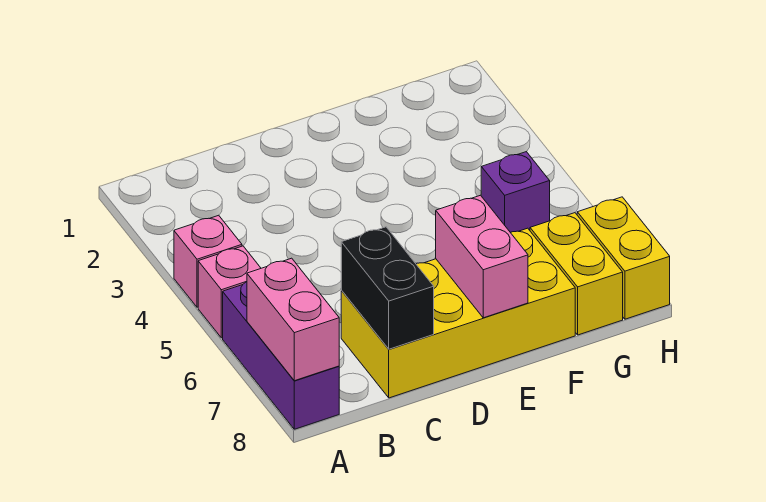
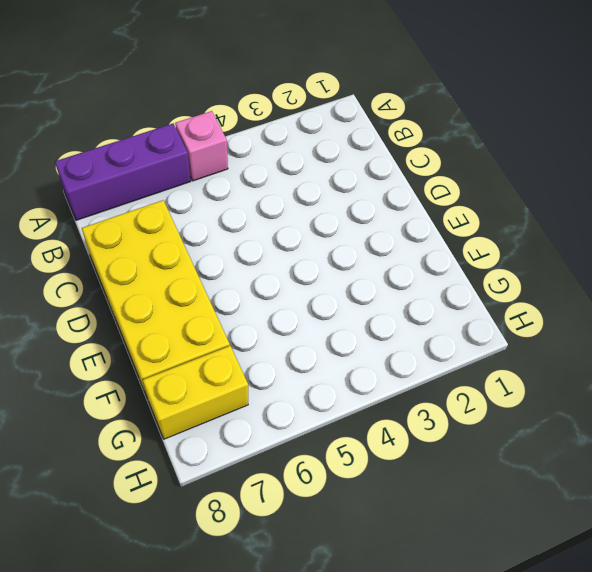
none -> pink 1x1 brick [174,215,242,307]
none -> purple 1x1 brick [481,152,550,232]

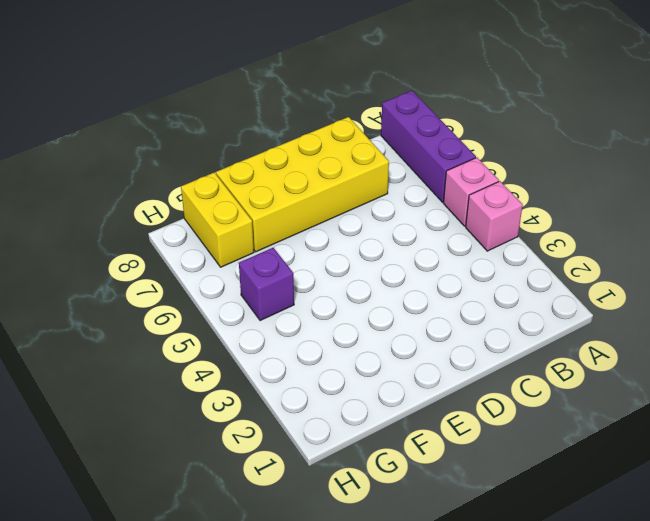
none -> yellow 1x2 brick [577,197,670,319]
none -> pink 1x2 brick [247,258,339,381]

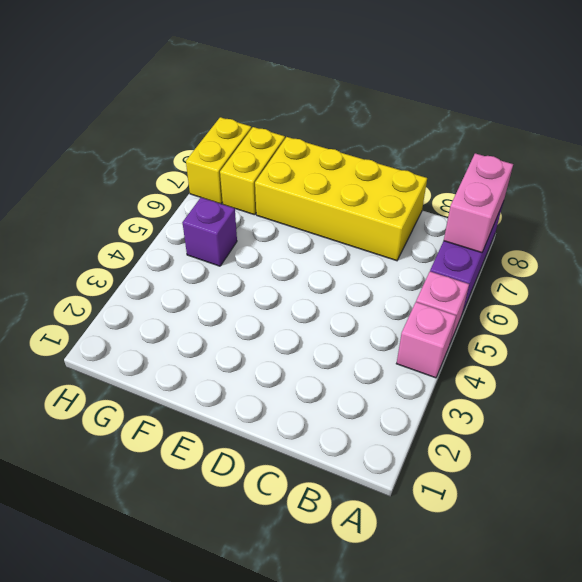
none -> black 1x2 brick [341,227,434,349]
none -> pink 1x2 brick [436,195,528,318]

